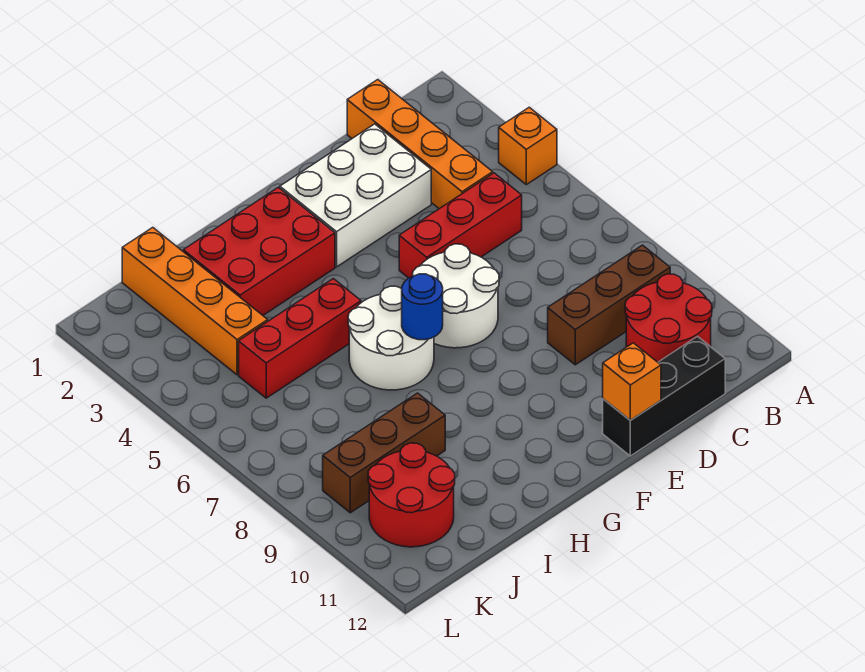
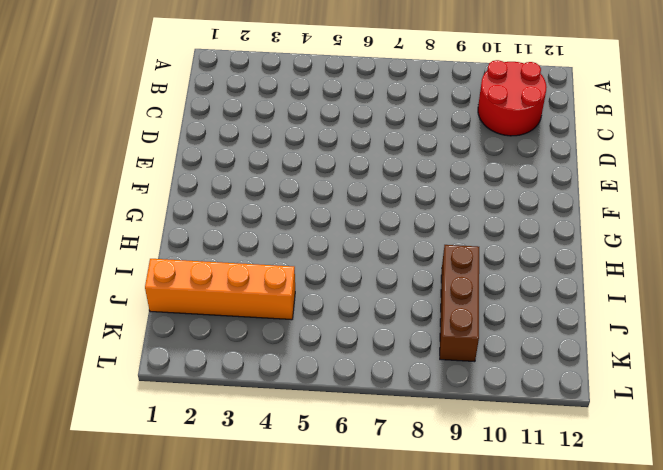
none -> orange 1x1 brick [499,107,557,185]
none -> brown 1x3 brick [548,245,670,365]
none -> orange 1x4 brick [347,80,493,209]

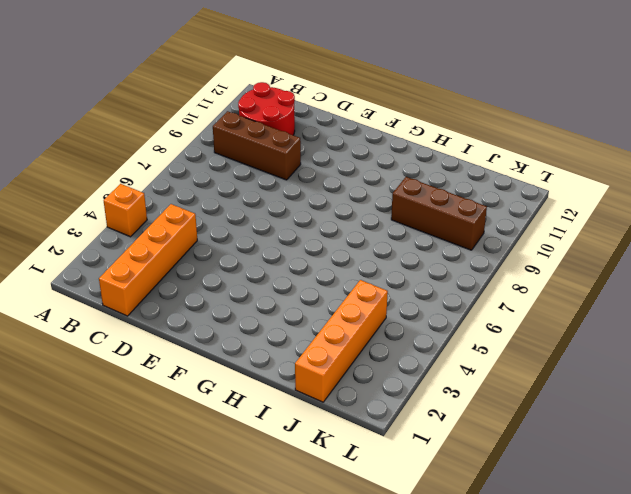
none -> red 1x3 brick [399,173,522,278]
none -> black 1x3 brick [603,336,725,456]
none -> white 2x3 brick [280,124,431,267]

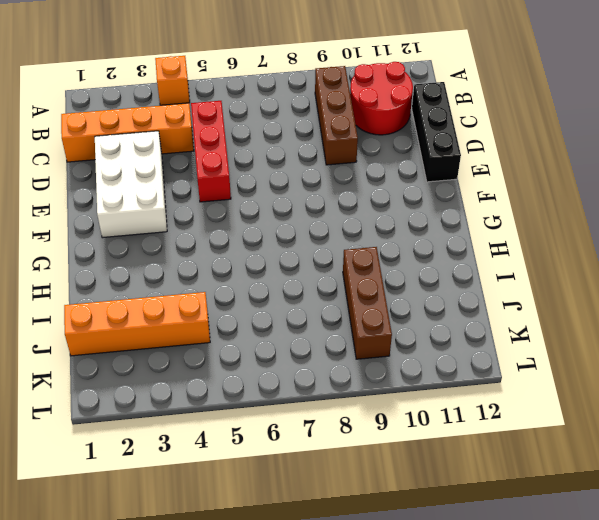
none -> white 2x2 round brick [413,244,499,348]
none -> red 2x3 brick [183,187,335,315]
none -> white 2x2 round brick [348,286,434,390]

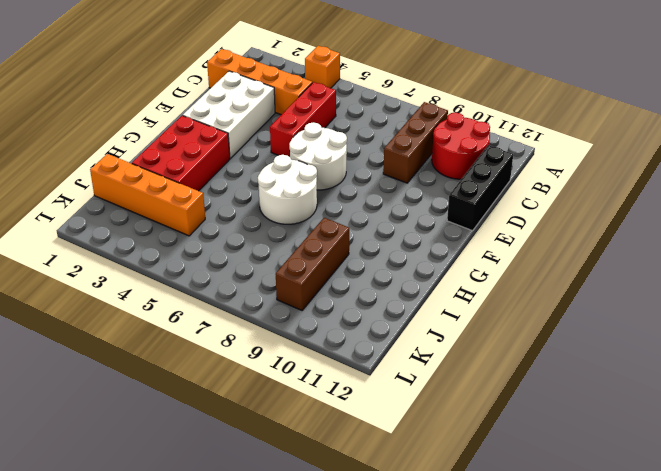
none -> red 1x3 brick [239,279,361,398]
none -> red 2x2 round brick [368,443,455,547]
none -> orange 1x1 brick [603,343,661,420]

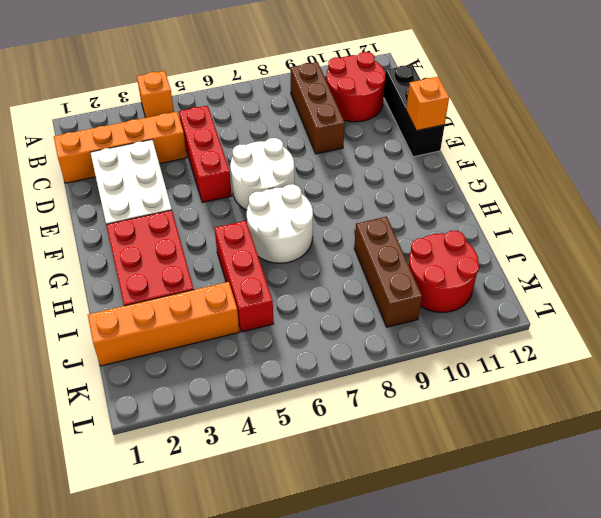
none -> blue 1x1 round brick [402,274,443,340]

